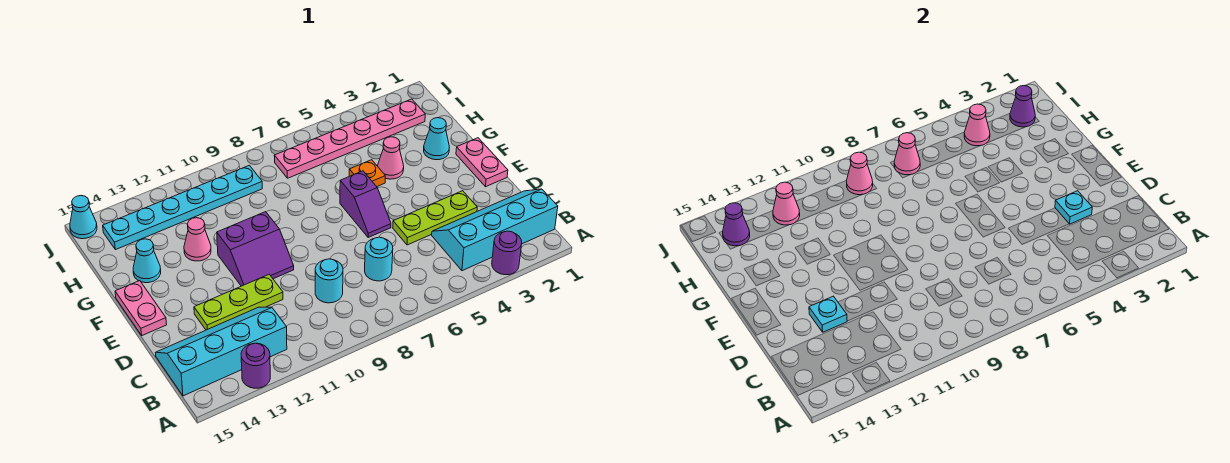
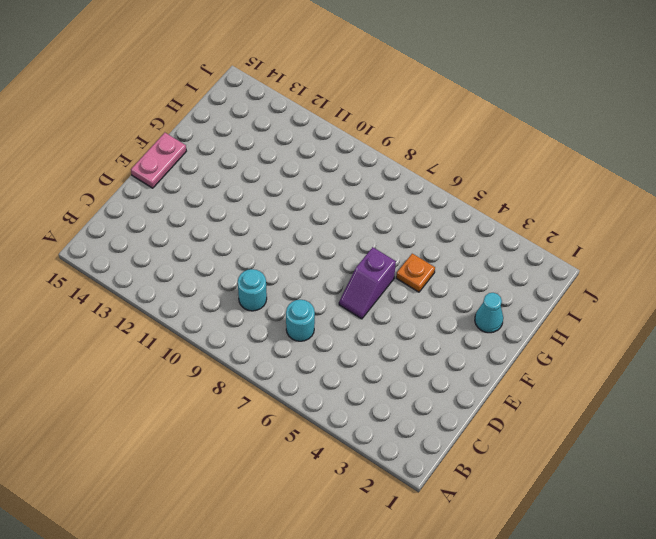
none -> purple 1x1 round brick [492,231,522,275]
none -> purple 1x1 round brick [241,343,270,388]
none -> cyan 2x4 slope [432,189,558,271]

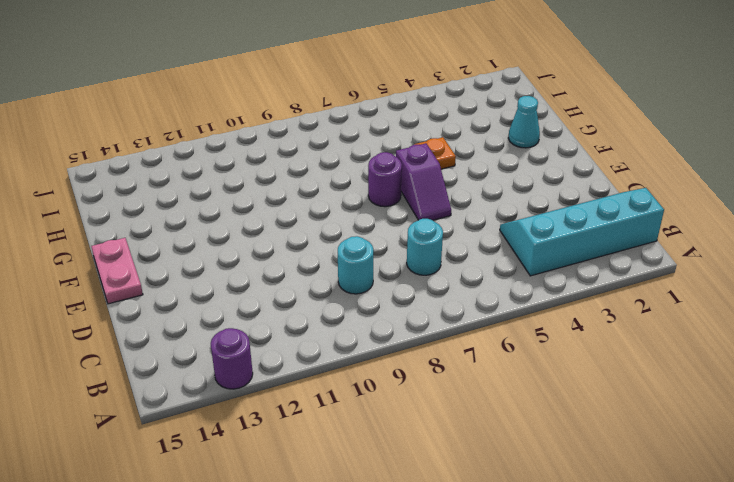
purple 1x1 round brick [368,152,402,207] -> purple 1x1 round brick moved to [492,231,522,275]
none -> cyan 2x4 slope [156,307,287,396]
none -> lime 1x3 plate [393,191,477,245]
none -> lime 1x3 plate [194,274,283,330]

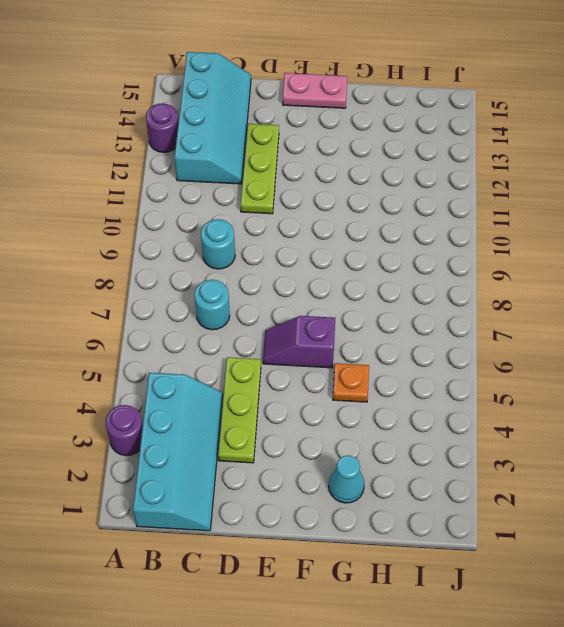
none -> pink 1x2 plate [456,138,508,187]
none -> purple 2x2 slope [217,212,294,286]
none -> pink 1x1 cone [378,137,404,179]

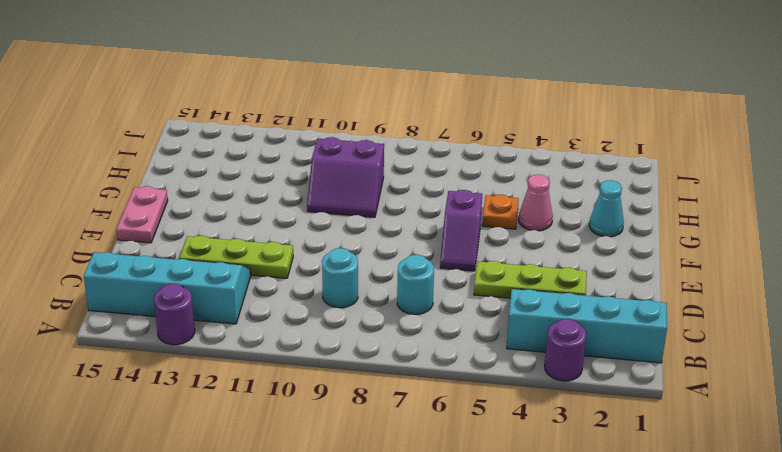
purple 2x2 slope [307,137,384,217] -> purple 2x2 slope moved to [217,212,294,286]
none -> pink 1x2 plate [456,138,508,187]
none -> pink 1x1 cone [184,218,211,261]
none -> cyan 1x1 cone [133,239,161,283]

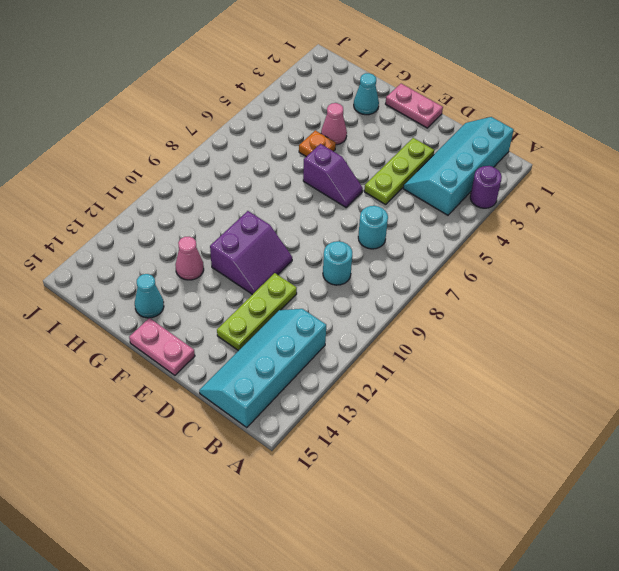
none -> purple 1x1 round brick [241,343,270,388]
none -> pink 1x6 plate [274,99,425,178]
none -> cyan 1x6 plate [103,165,262,250]

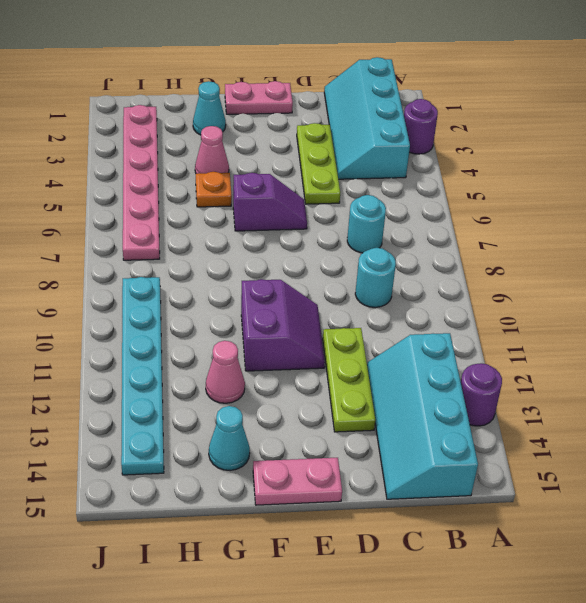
none -> cyan 1x1 cone [70,196,97,239]
none -> cyan 1x1 plate [1055,191,1092,224]
none -> cyan 1x1 plate [809,296,847,332]

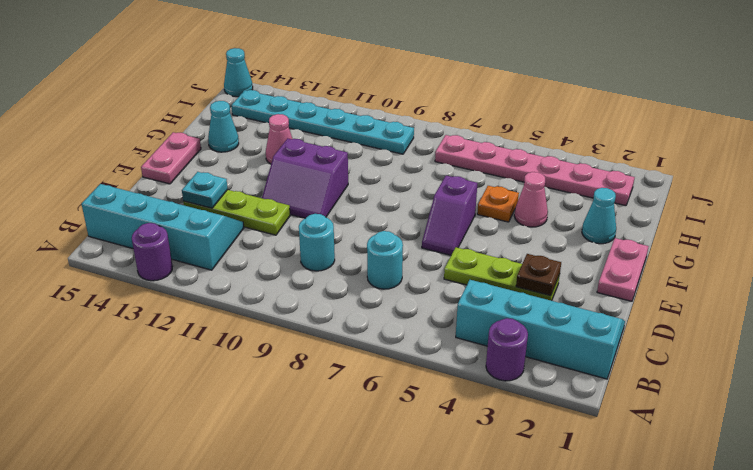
brown 1x1 plate [516,254,561,296] -> cyan 1x1 plate [1055,191,1092,224]
none -> purple 1x1 cone [1010,86,1035,127]
none -> pink 1x1 cone [964,104,990,146]
none -> pink 1x1 cone [894,133,920,175]

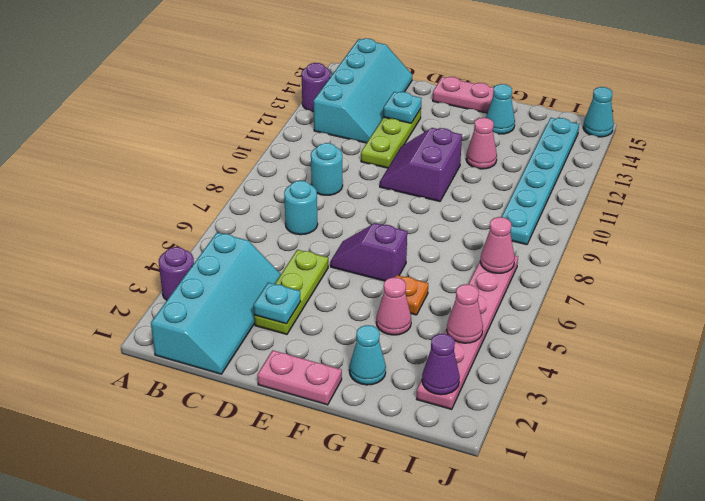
none -> pink 1x1 cone [847,152,873,195]
none -> pink 1x1 cone [773,182,800,225]
none -> purple 1x1 cone [723,203,750,246]

